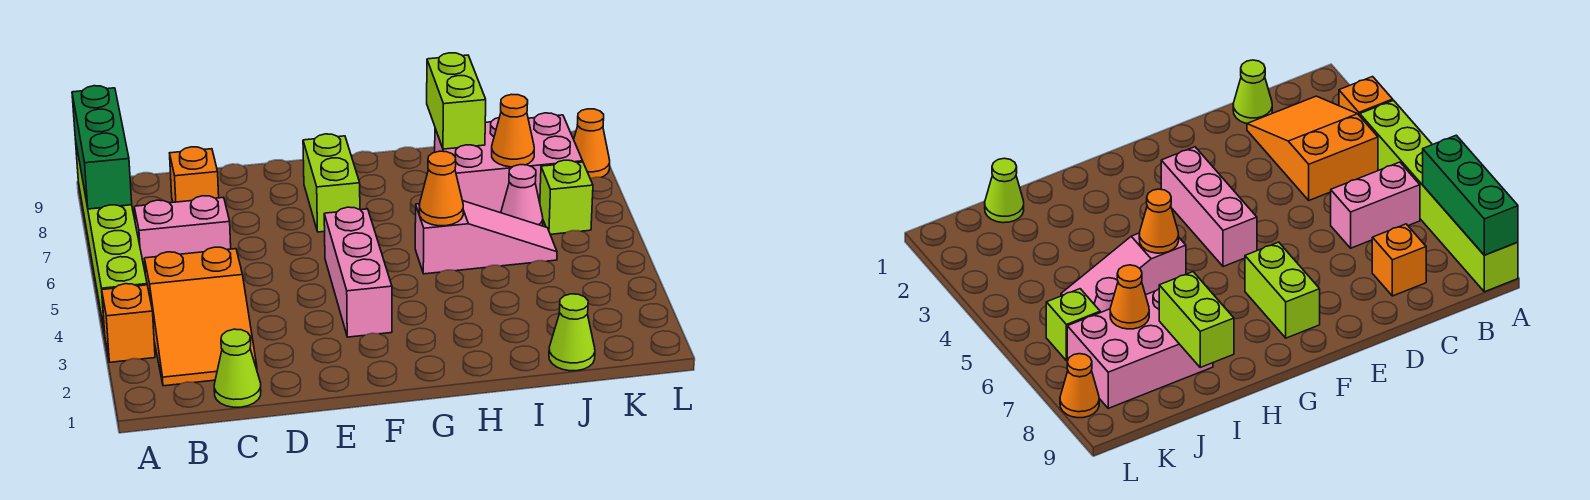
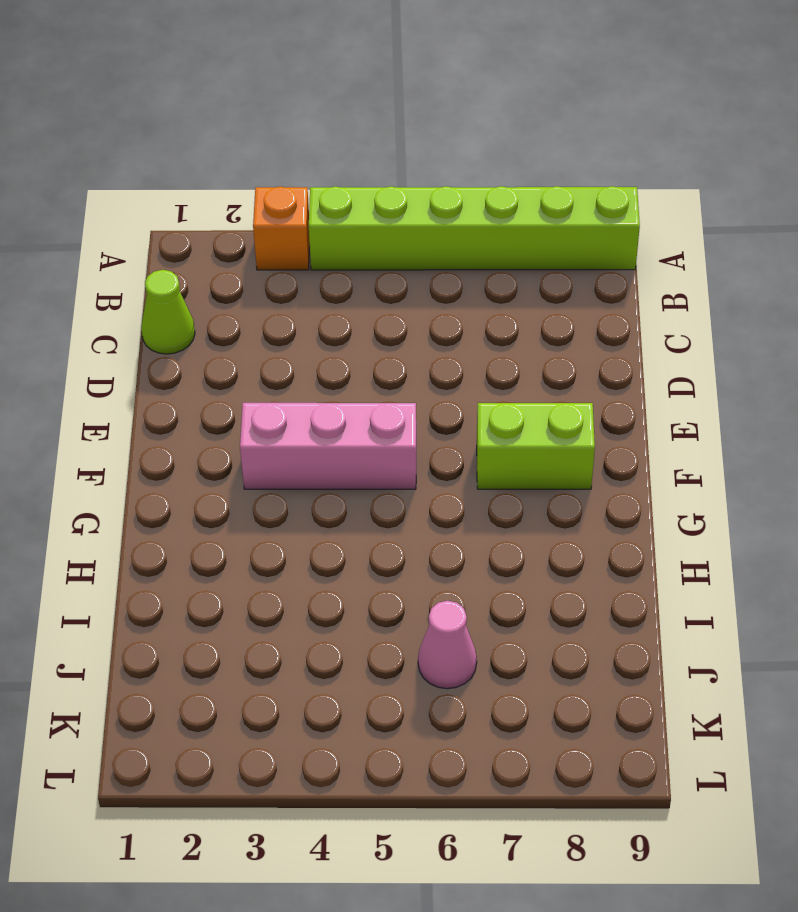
none -> orange 2x3 slope [144,247,257,386]
none -> pink 1x2 brick [134,196,231,270]
none -> orange 1x1 brick [170,147,219,202]

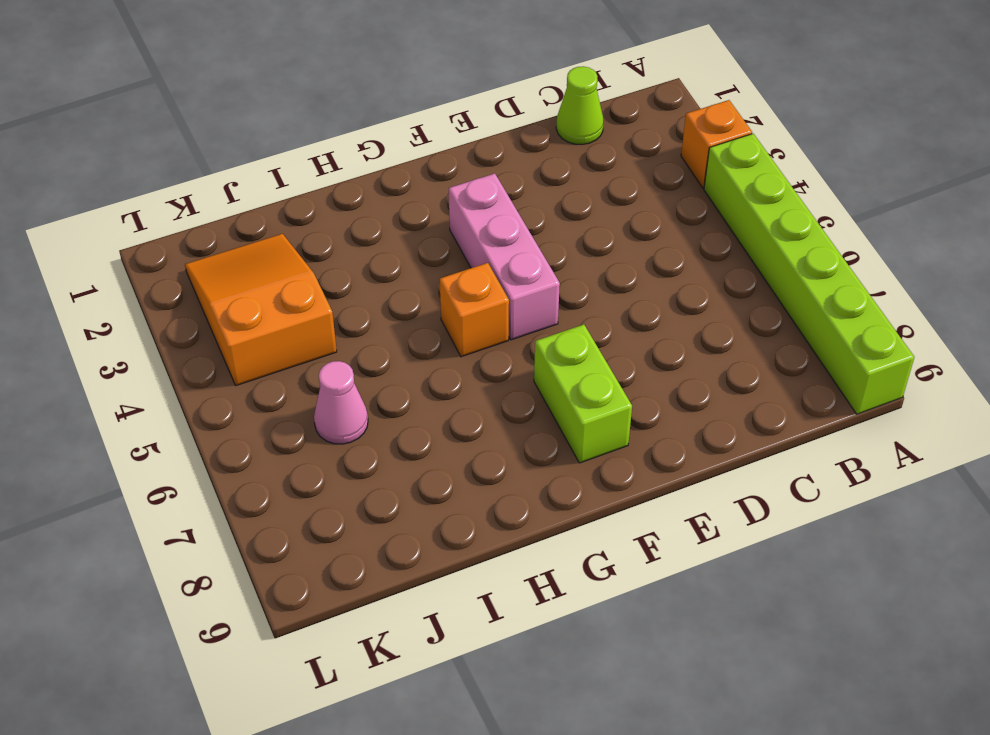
orange 1x1 brick [440,263,509,357] -> orange 1x1 brick moved to [170,147,219,202]
orange 2x3 slope [185,234,337,385] -> orange 2x3 slope moved to [144,247,257,386]
none -> pink 1x2 brick [134,196,231,270]
none -> pink 1x3 slope [415,201,557,274]
none -> pink 2x3 brick [435,113,583,213]

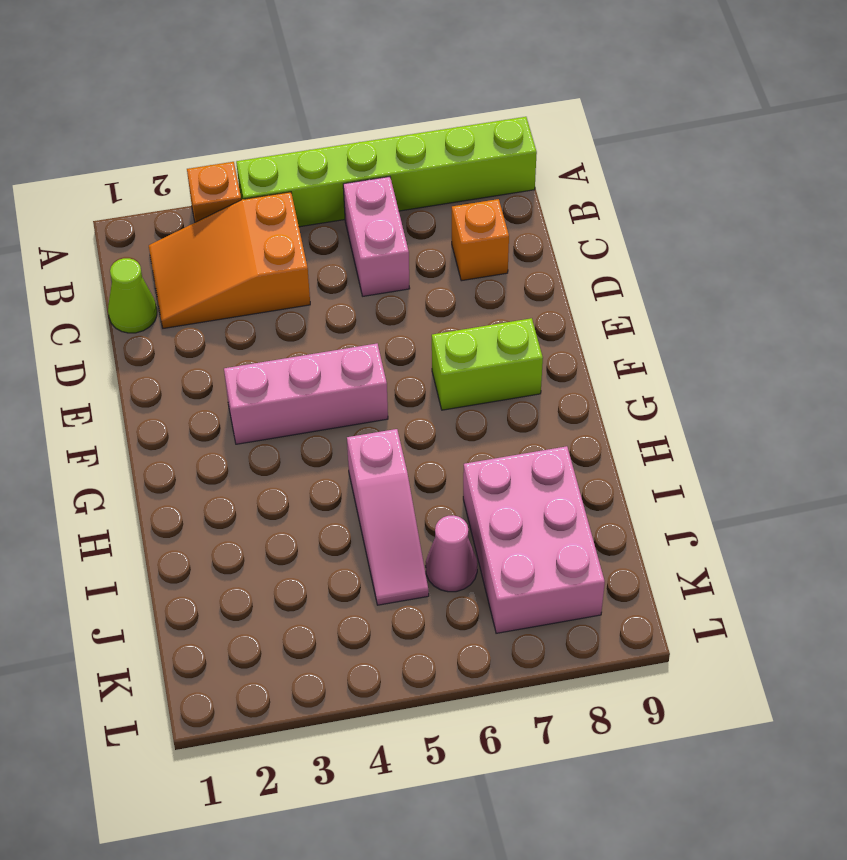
none -> lime 1x1 cone [549,294,595,371]
none -> lime 1x1 brick [540,160,593,234]
none -> orange 1x1 cone [574,109,610,179]

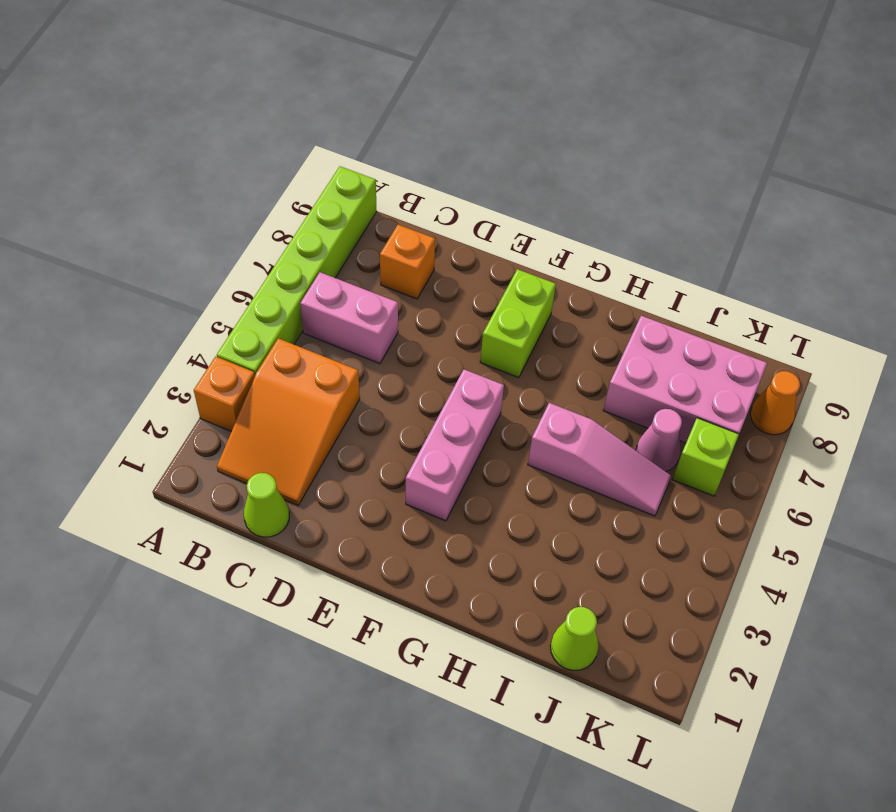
none -> green 1x3 brick [72,86,132,209]
none -> orange 1x1 cone [419,151,463,226]
none -> lime 1x2 brick [427,53,486,149]

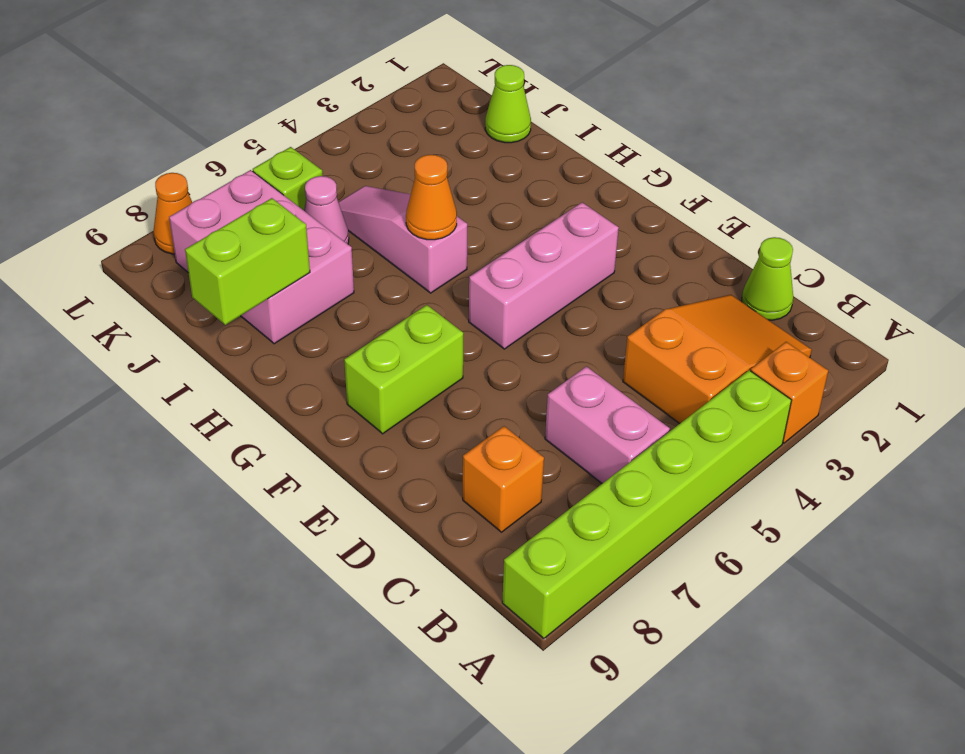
none -> green 1x3 brick [72,86,132,209]
none -> orange 1x1 cone [492,94,534,167]

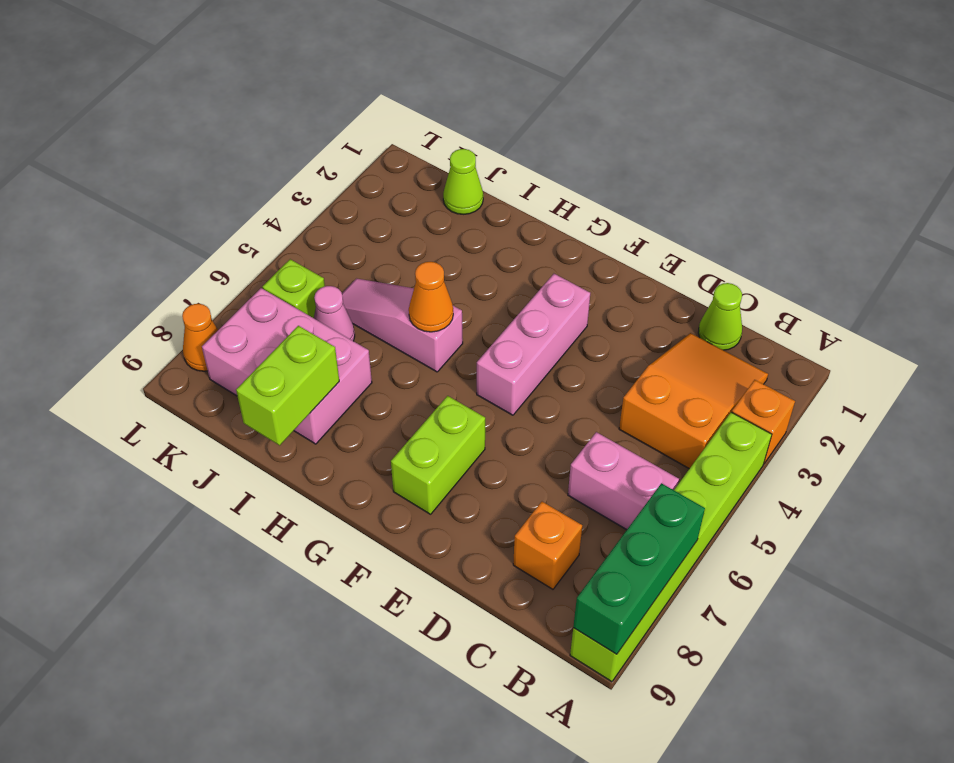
none -> orange 1x1 cone [492,94,534,167]

